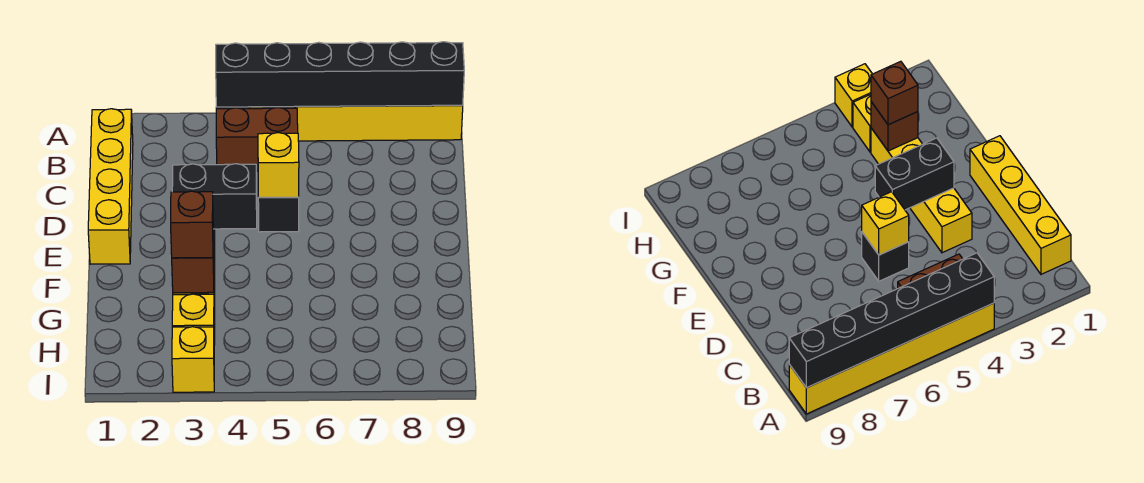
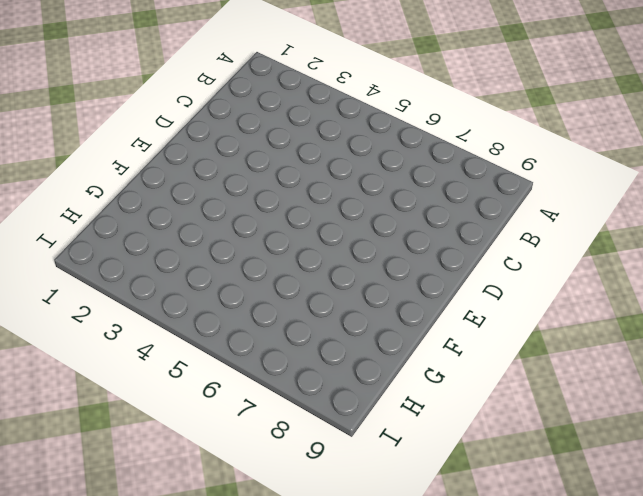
none -> yellow 1x6 brick [216,105,463,141]
none -> yellow 1x4 brick [88,109,133,264]
none -> brown 1x2 brick [216,108,298,171]

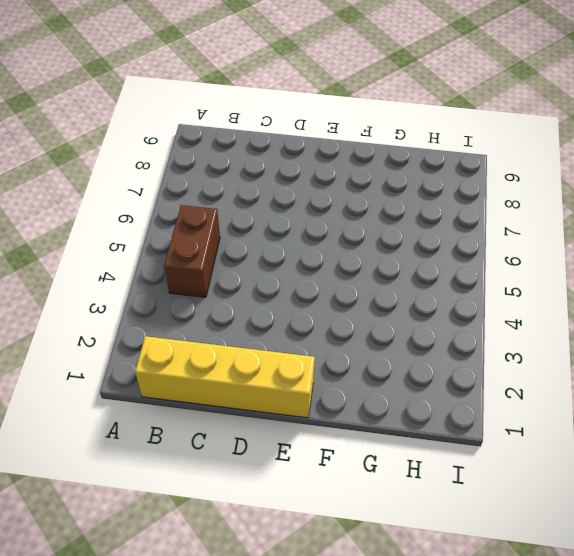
none -> yellow 1x6 brick [216,105,463,141]
none -> yellow 1x4 brick [871,128,972,253]
none -> black 1x1 brick [258,197,299,232]

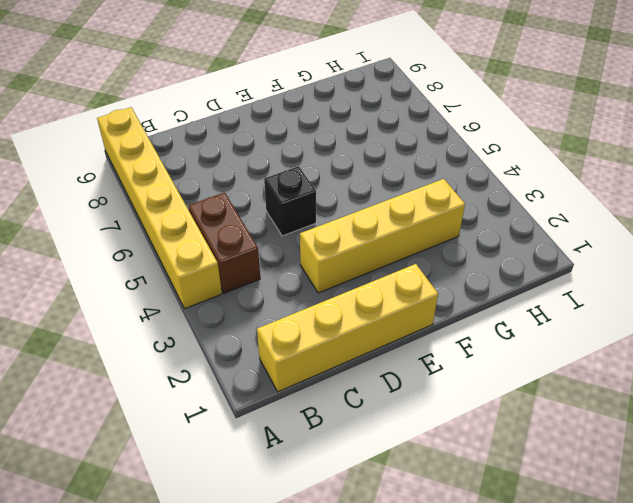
none -> yellow 1x1 brick [172,294,215,345]
none -> yellow 1x1 brick [172,327,214,392]
none -> black 1x6 brick [216,42,464,107]

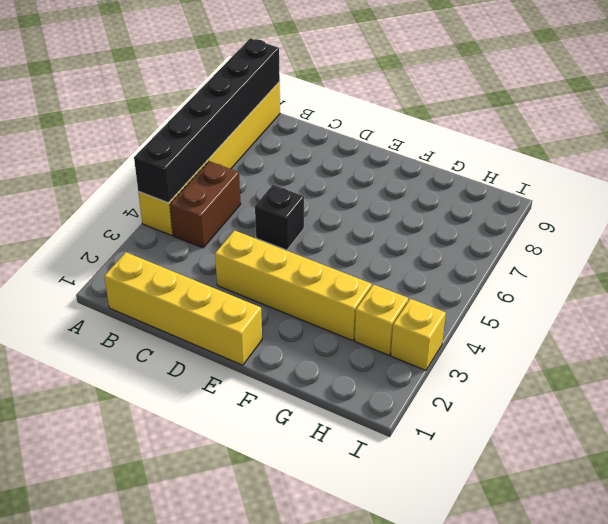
none -> yellow 1x1 brick [258,133,299,197]
none -> black 1x2 brick [172,164,257,229]
none -> brown 1x1 brick [172,240,214,293]

